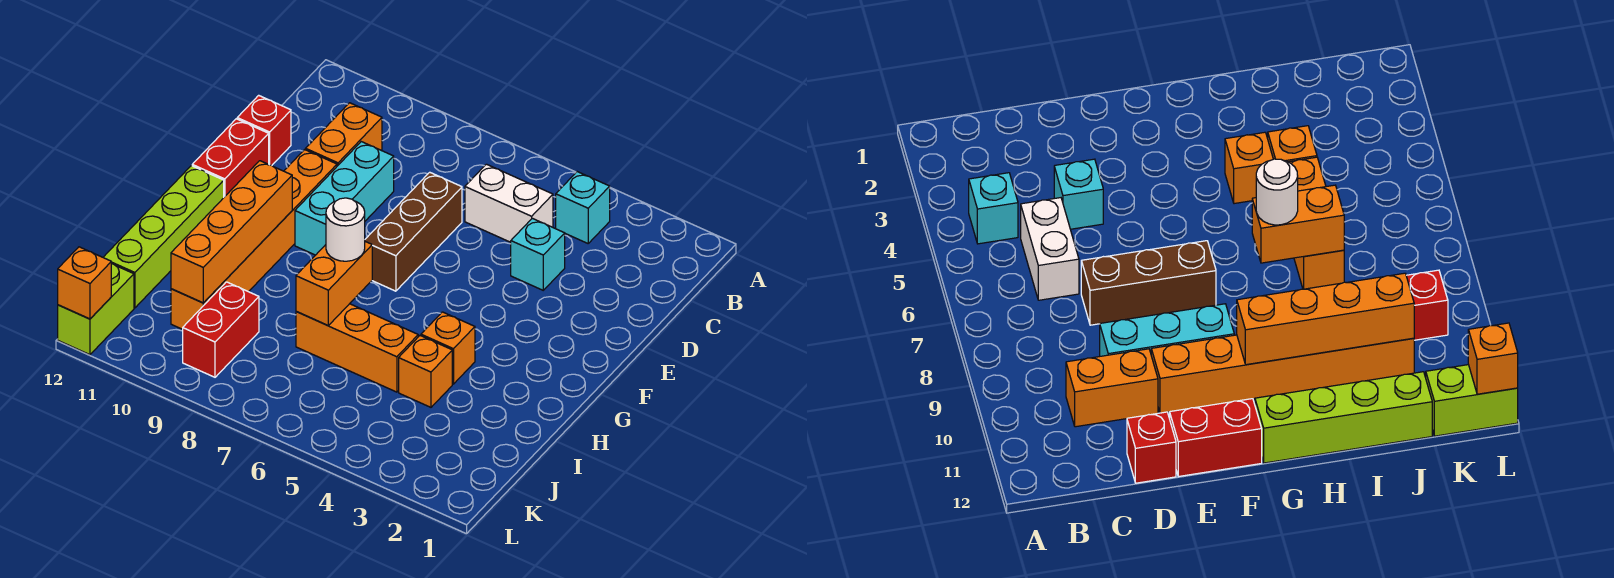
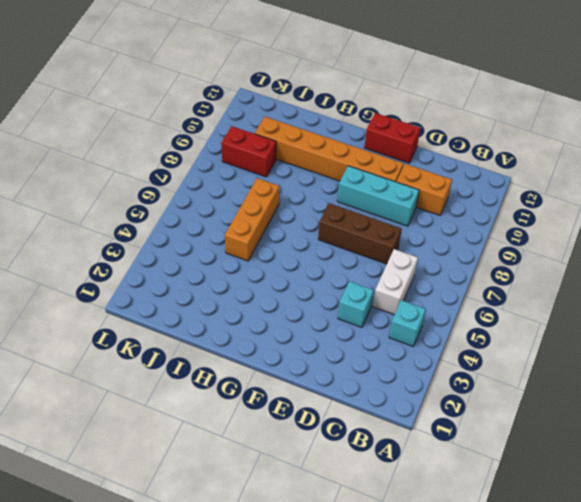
none -> red 1x1 brick [237,95,291,165]
none -> lime 1x4 brick [103,166,224,308]
none -> orange 1x1 brick [421,312,475,384]

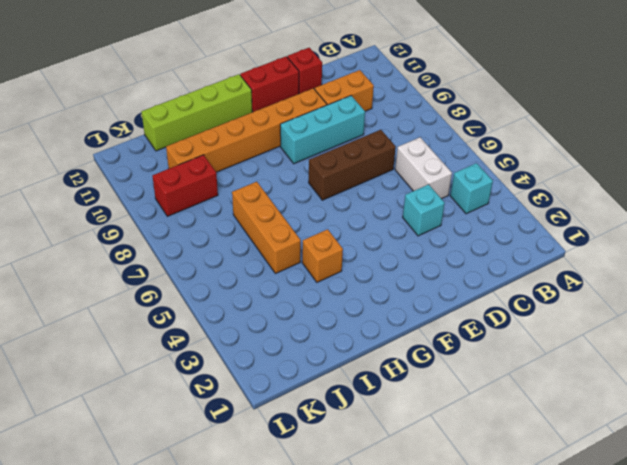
none -> orange 1x1 brick [399,336,452,407]
none -> lime 1x2 brick [58,264,134,355]
none -> orange 1x4 brick [171,161,292,303]

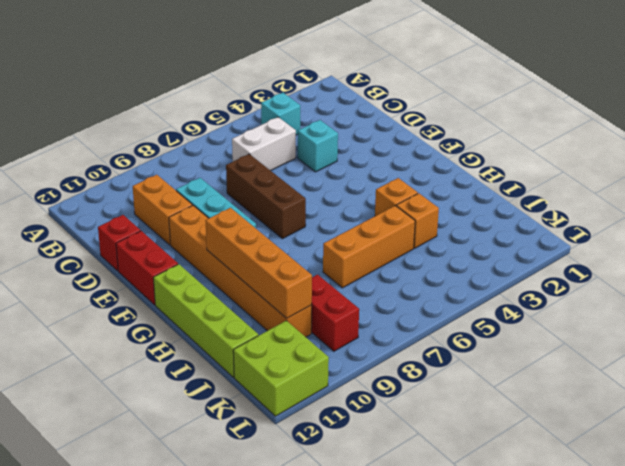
lime 2x2 brick [233,321,329,416] -> lime 1x2 brick [58,264,134,355]
none -> orange 1x2 brick [296,242,372,325]
none -> orange 1x1 brick [58,247,111,319]
none -> white 1x1 round brick [326,198,365,261]

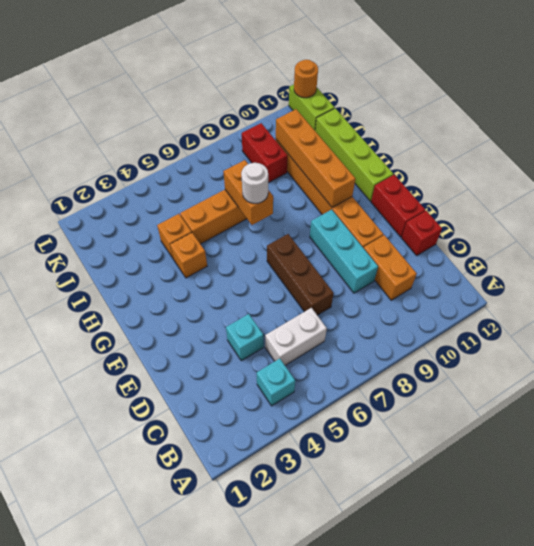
orange 1x1 round brick [294,60,318,98] -> orange 1x1 brick [58,247,111,319]

